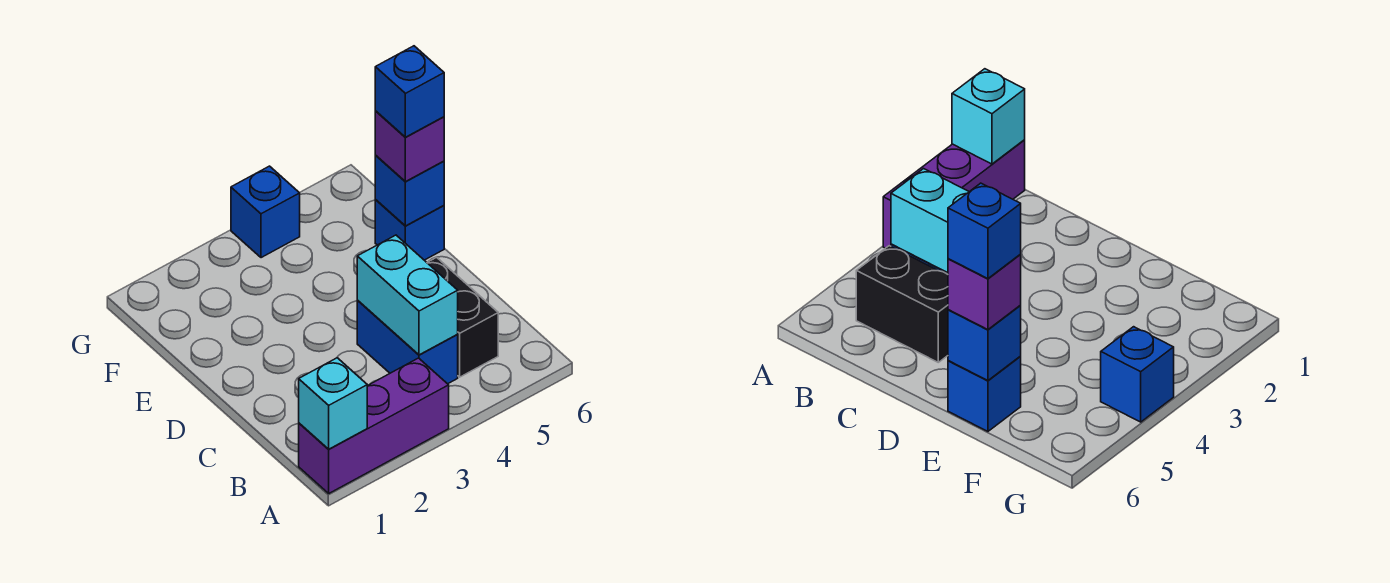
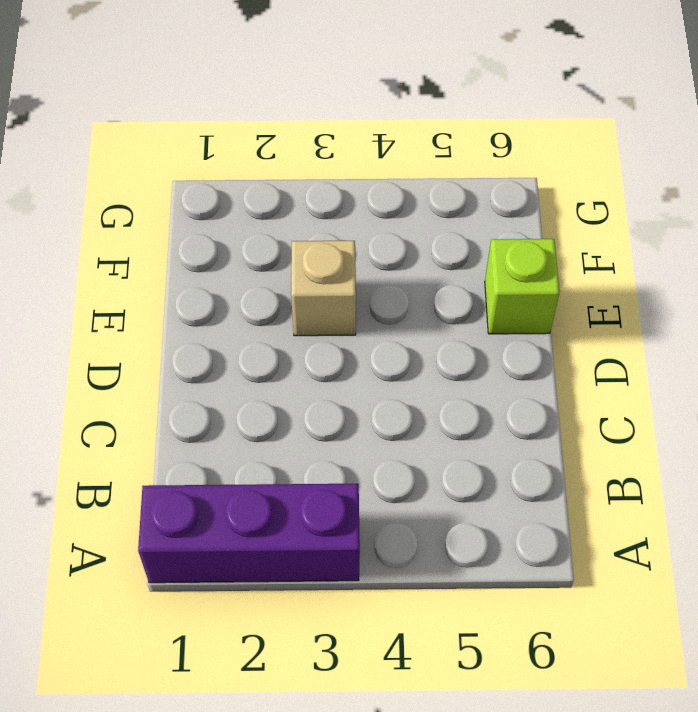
tan 1x1 brick [291,241,356,336] -> none
lime 1x1 brick [485,239,560,334] -> blue 1x1 brick [375,200,444,260]
none -> blue 1x2 brick [357,301,458,384]
none -> black 1x2 brick [427,257,498,377]

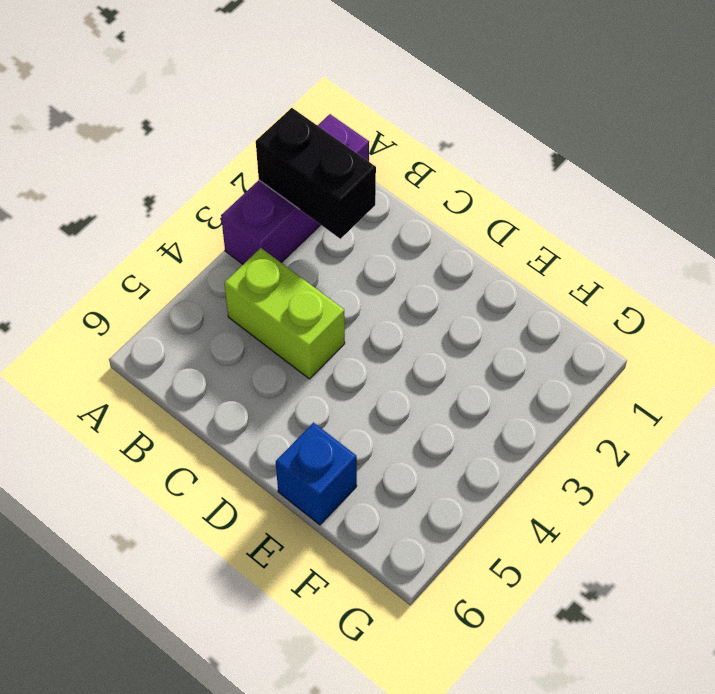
black 1x2 brick [256,108,376,239] -> black 1x2 brick moved to [427,257,498,377]
lime 1x2 brick [224,248,345,379] -> blue 1x2 brick [357,301,458,384]
none -> blue 1x1 brick [231,166,300,258]
none -> cyan 1x1 brick [299,358,367,449]

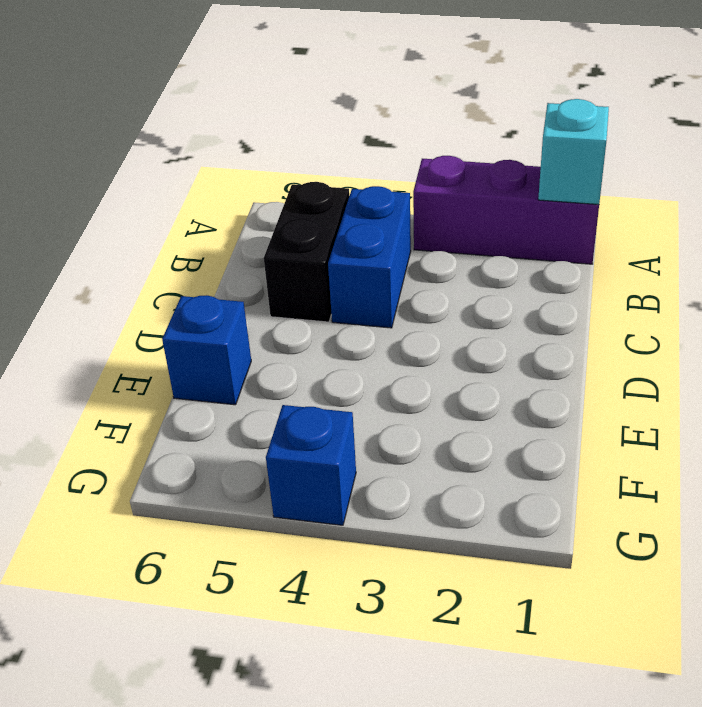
none -> cyan 1x2 brick [357,235,458,355]
none -> blue 1x1 brick [375,156,444,226]

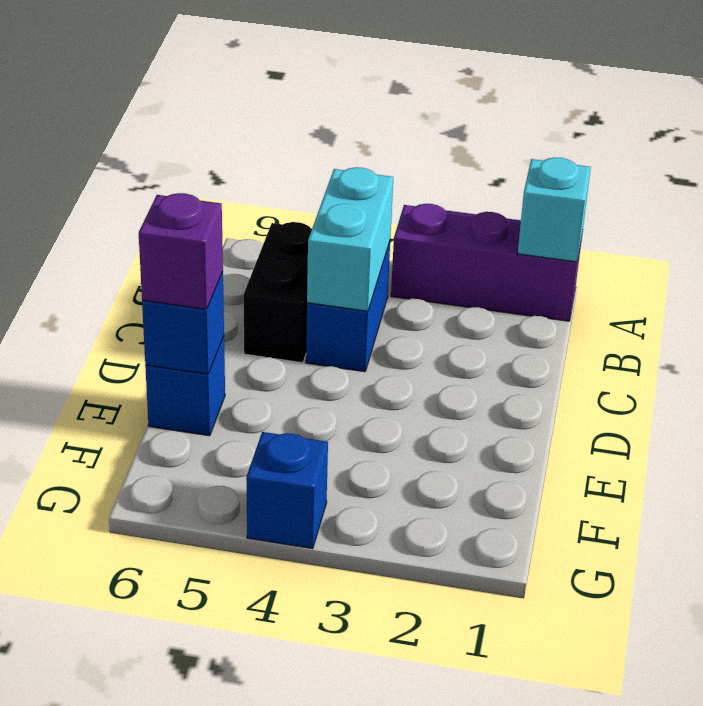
none -> blue 1x1 brick [375,46,444,137]

